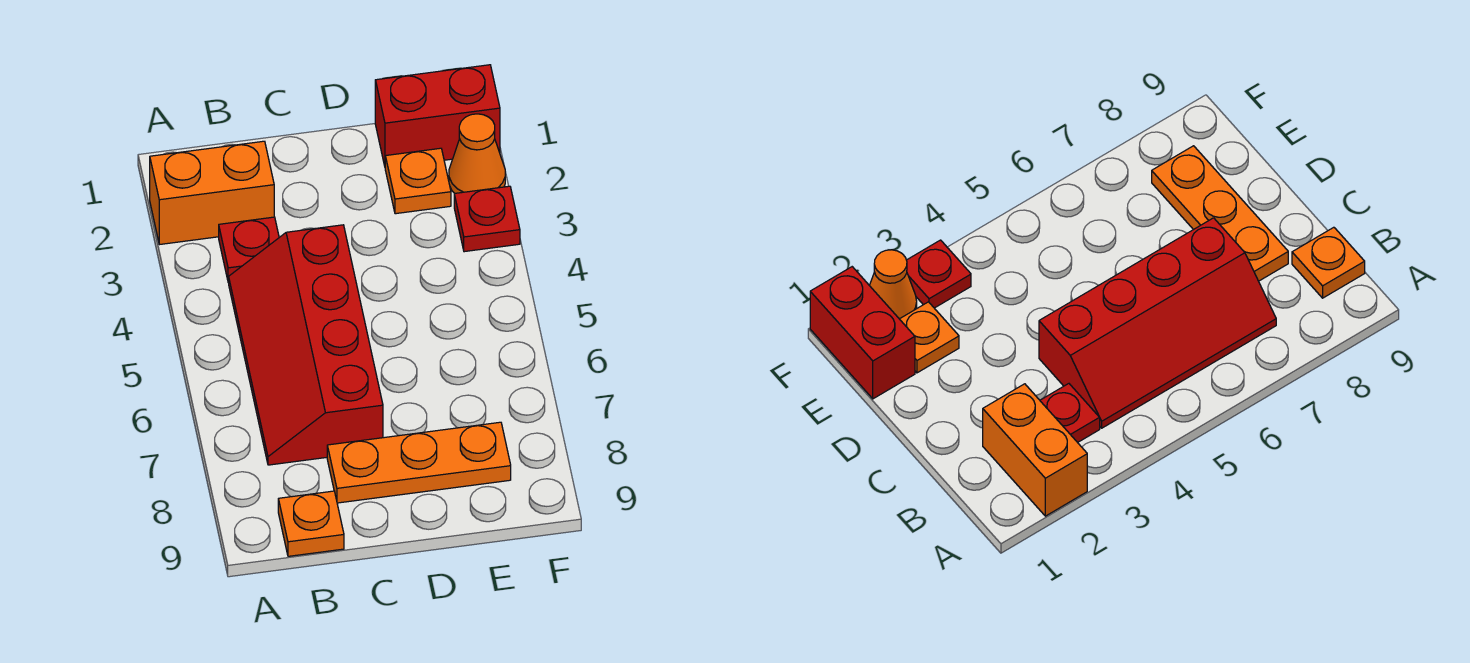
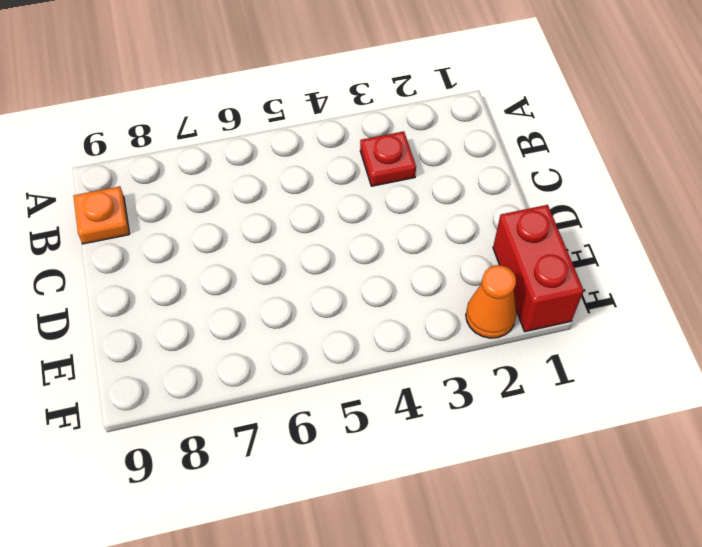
none -> orange 1x2 brick [150,141,274,245]
none -> red 2x4 slope [229,225,383,465]

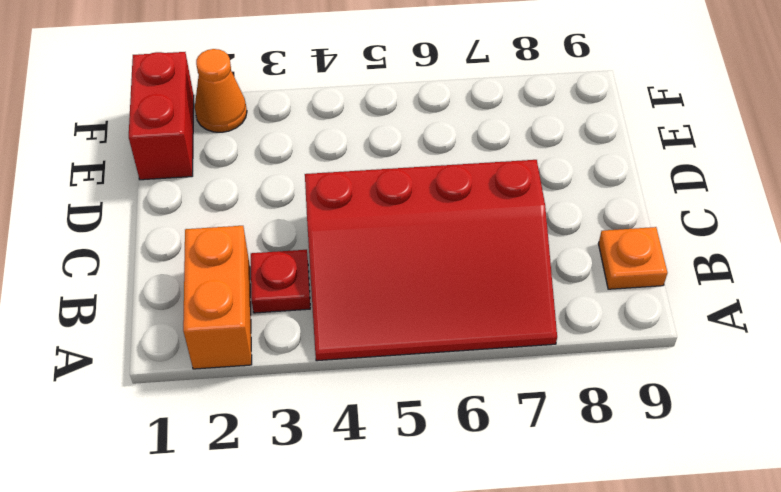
red 3x4 slope [305,160,557,361] -> red 2x4 slope [229,225,383,465]
none -> orange 1x3 plate [327,422,511,503]
none -> orange 1x1 plate [385,148,451,214]

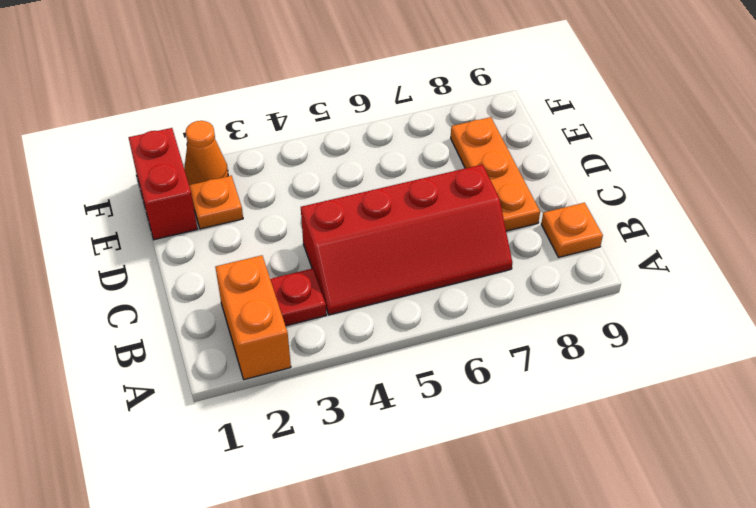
none -> red 1x1 plate [454,186,520,252]

